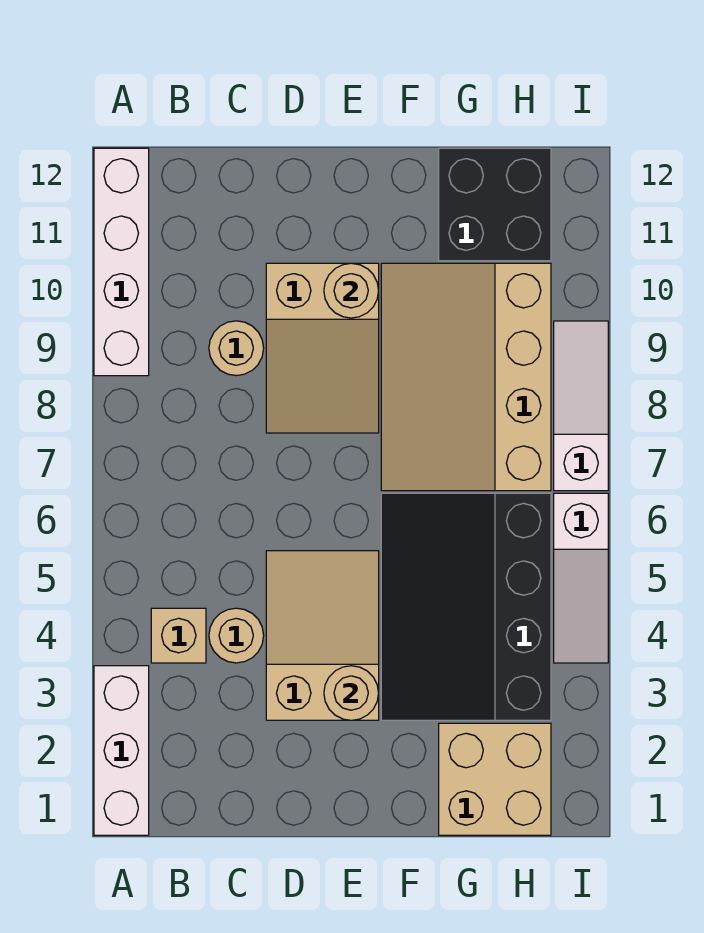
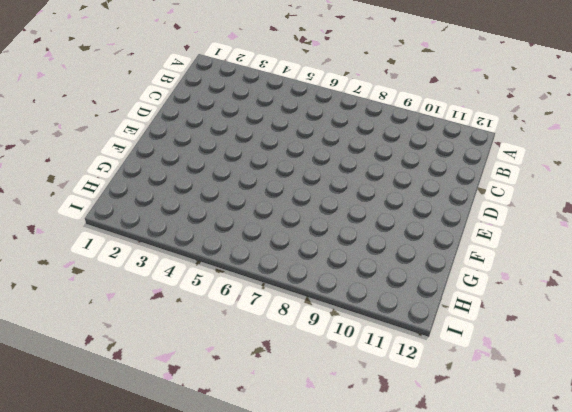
none -> white 1x3 brick [94,666,149,835]
none -> white 1x4 brick [94,148,149,376]
none -> tan 1x1 brick [151,608,206,663]

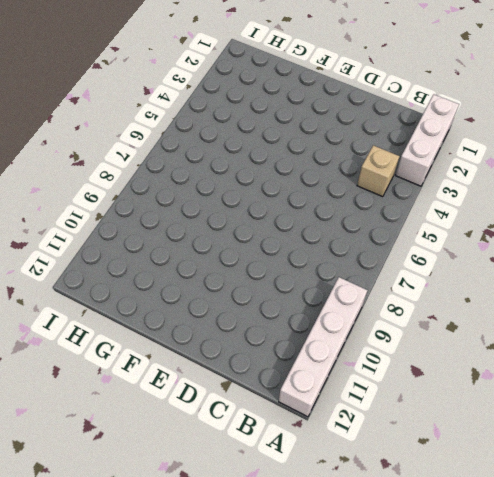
none -> tan 1x1 round brick [209,608,264,663]
none -> tan 1x1 round brick [209,321,264,376]
none -> tan 2x3 slope [266,551,379,720]

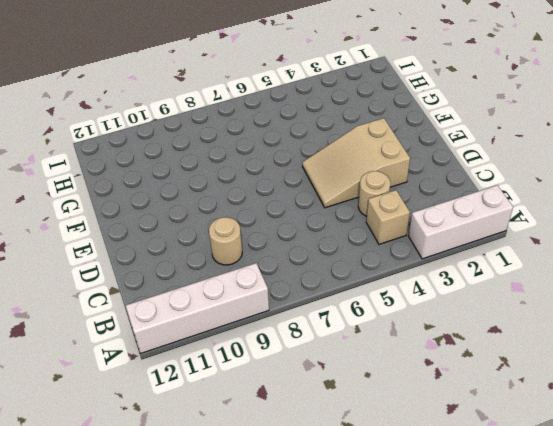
none -> tan 2x3 slope [266,263,379,433]
none -> black 3x4 slope [381,493,551,720]
none -> tan 3x4 slope [381,263,551,491]

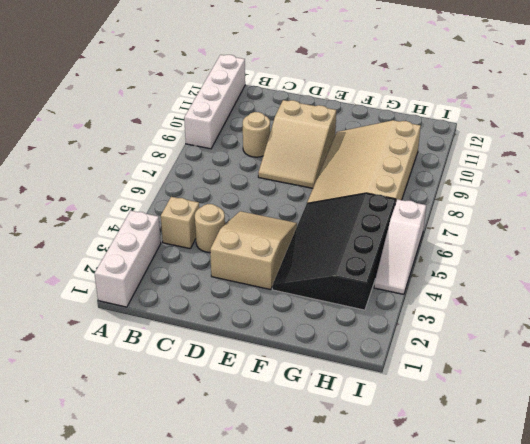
none -> tan 2x2 brick [439,723,551,835]
none -> black 2x2 brick [439,148,551,261]
none -> white 1x3 slope [554,321,608,491]

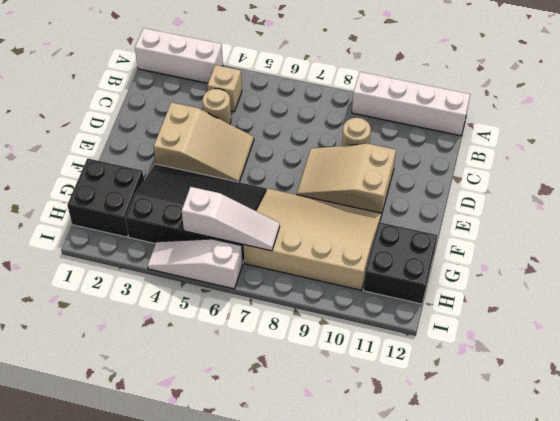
black 2x2 brick [67,158,144,237] -> tan 2x2 brick [439,723,551,835]
white 1x3 slope [182,187,280,251] -> white 1x3 slope moved to [554,321,608,491]
none -> tan 1x1 round brick [324,666,379,720]
none -> tan 1x1 round brick [324,263,379,318]

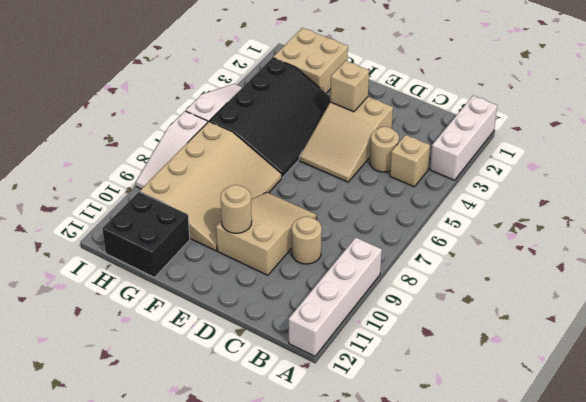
tan 1x1 brick [330,61,369,112] -> tan 1x1 round brick [324,666,379,720]

